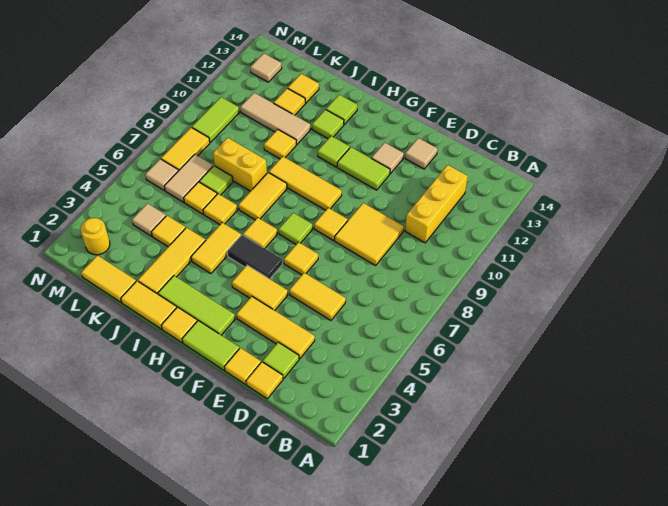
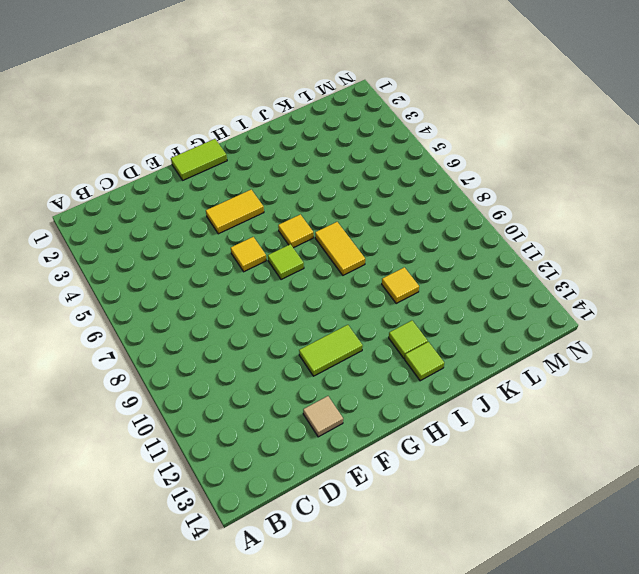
none -> yellow 1x3 brick [405,165,468,243]
none -> yellow 1x1 tile [246,362,283,399]
none -> lime 1x1 tile [263,342,299,379]
none -> yellow 1x3 tile [236,296,315,359]

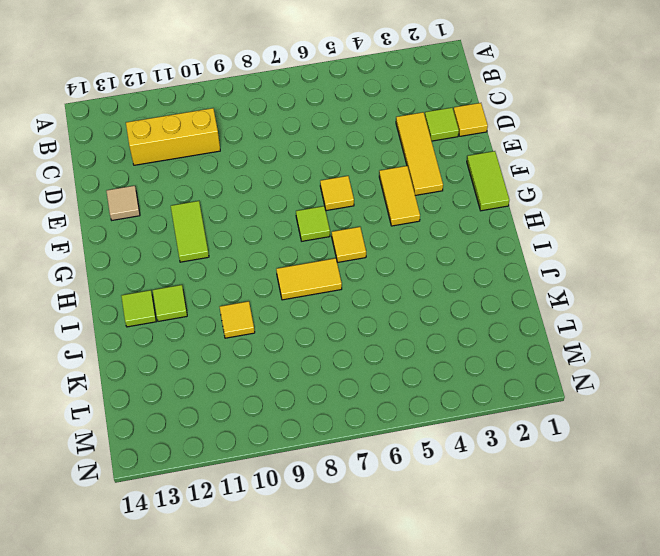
none -> yellow 1x2 tile [289,273,346,320]
none -> yellow 2x2 tile [335,203,404,266]
none -> yellow 1x1 tile [225,348,261,384]
none -> yellow 1x1 tile [314,208,348,241]

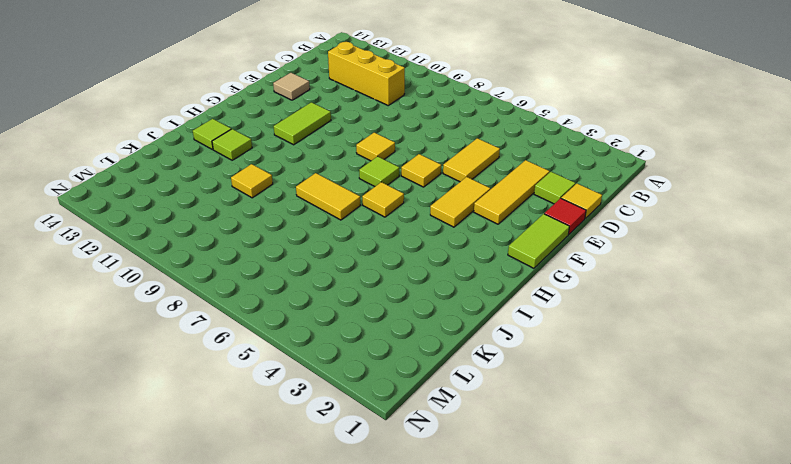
red 1x1 tile [544,198,586,234] -> yellow 1x1 tile [225,348,261,384]
none -> yellow 2x2 tile [335,203,404,266]
none -> tan 1x1 tile [371,143,404,174]
none -> lime 1x3 tile [158,276,235,335]
none -> black 1x2 tile [227,235,282,279]

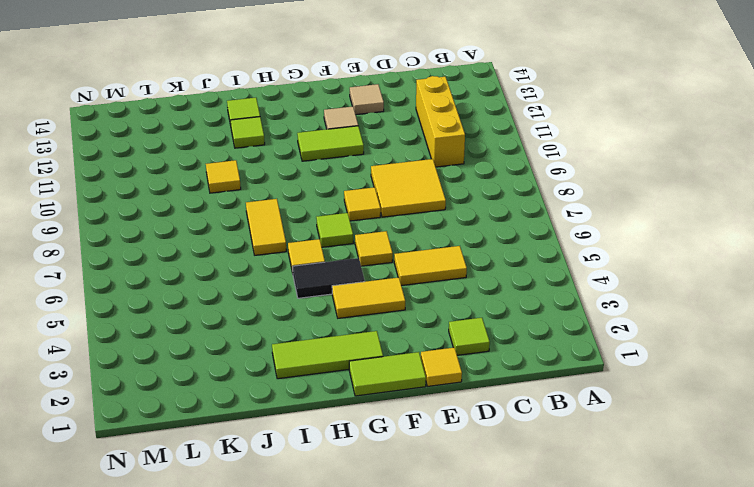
none -> yellow 1x1 tile [246,362,283,399]
none -> yellow 1x3 tile [236,296,315,359]
none -> yellow 1x3 tile [269,156,342,210]
none -> yellow 1x1 tile [161,307,197,342]

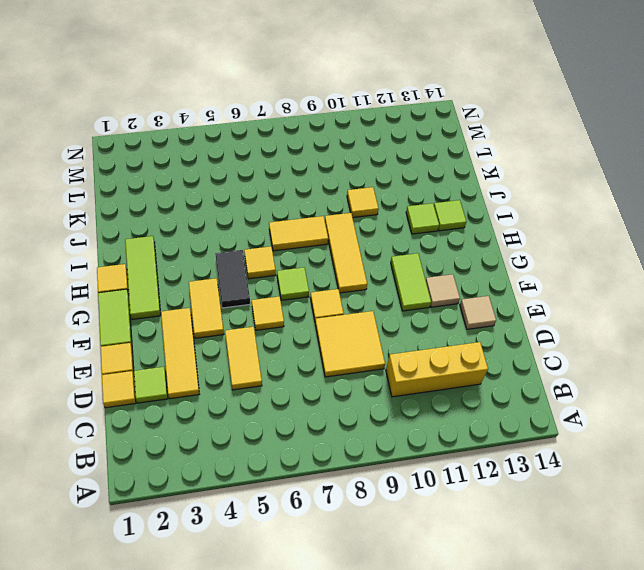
none -> lime 1x1 tile [317,136,350,167]
none -> yellow 1x2 tile [121,281,177,329]
none -> yellow 1x2 tile [191,223,241,274]
none -> yellow 1x3 tile [138,228,206,294]

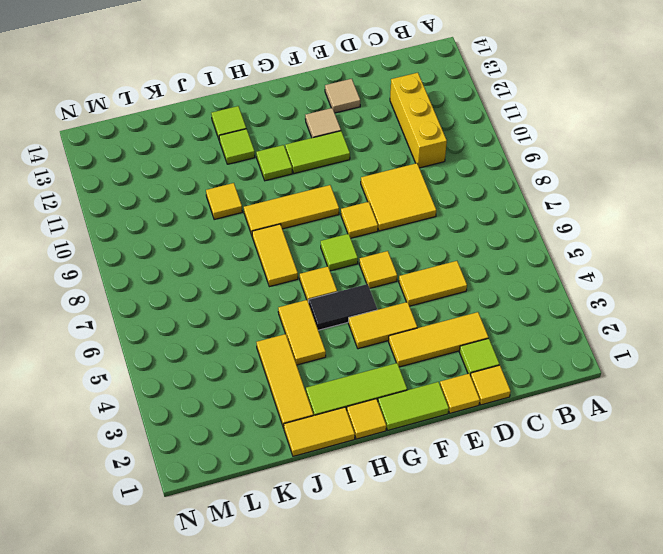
none -> yellow 1x1 tile [203,194,237,225]
none -> yellow 1x2 brick [213,138,267,191]
none -> tan 1x3 tile [240,93,311,144]
none -> yellow 1x2 tile [81,255,136,302]

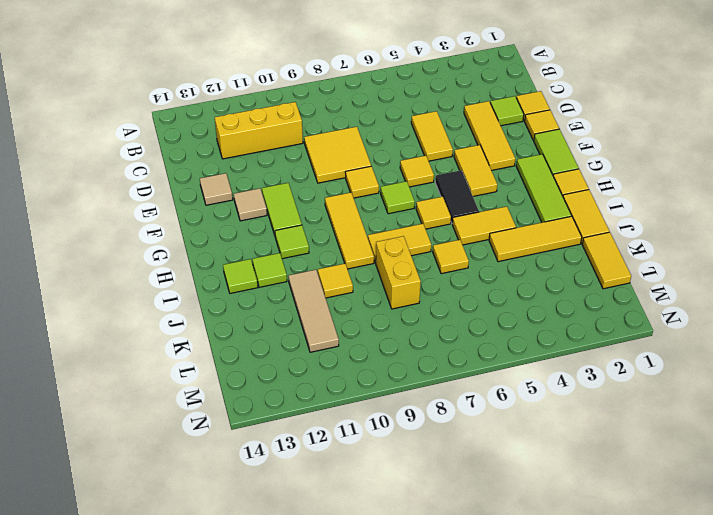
none -> yellow 1x1 tile [151,216,186,247]
none -> yellow 1x1 tile [184,182,217,214]
none -> lime 1x1 tile [199,166,233,195]
none -> yellow 1x1 tile [274,88,305,115]

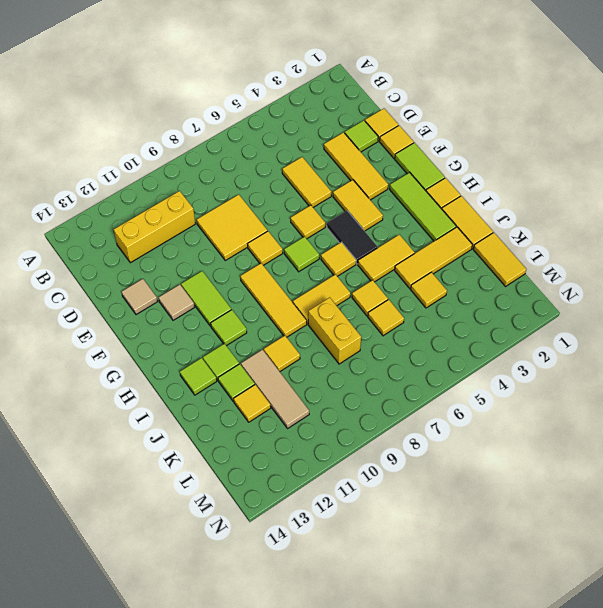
lime 1x1 tile [218,364,255,401] -> lime 1x1 tile moved to [199,166,233,195]
none -> yellow 1x1 tile [288,74,319,103]
none -> tan 1x1 tile [132,203,166,236]
none -> tan 1x2 tile [164,154,213,202]
none -> yellow 1x1 round brick [80,218,110,255]

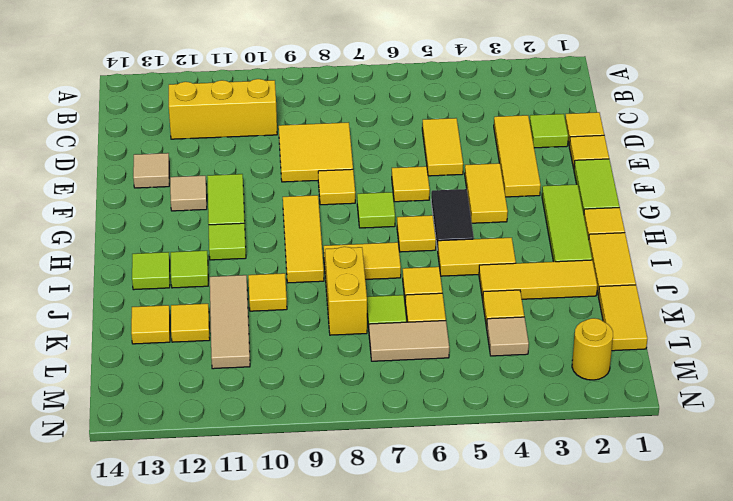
none -> tan 1x1 tile [145,159,178,190]
none -> yellow 1x2 tile [161,128,210,171]
none -> lime 1x2 tile [192,97,239,142]
none -> tan 1x1 tile [250,53,282,82]

